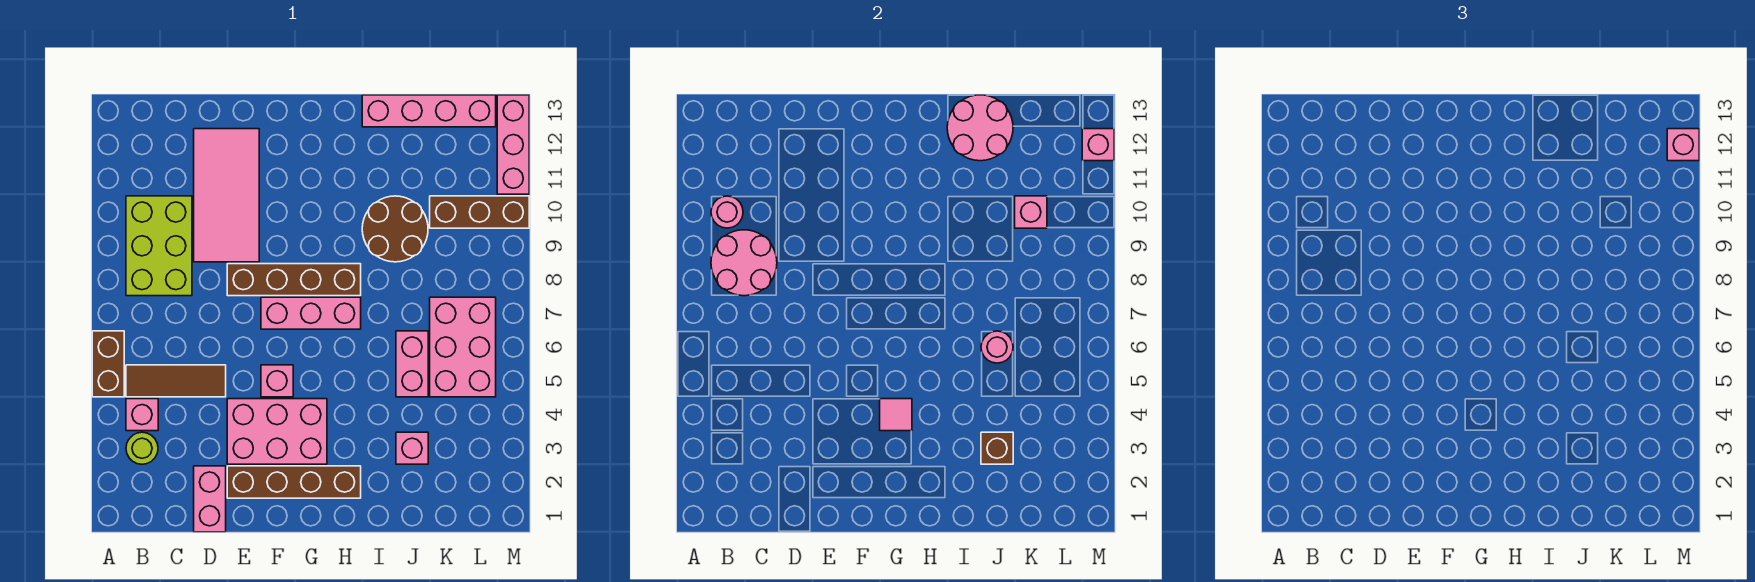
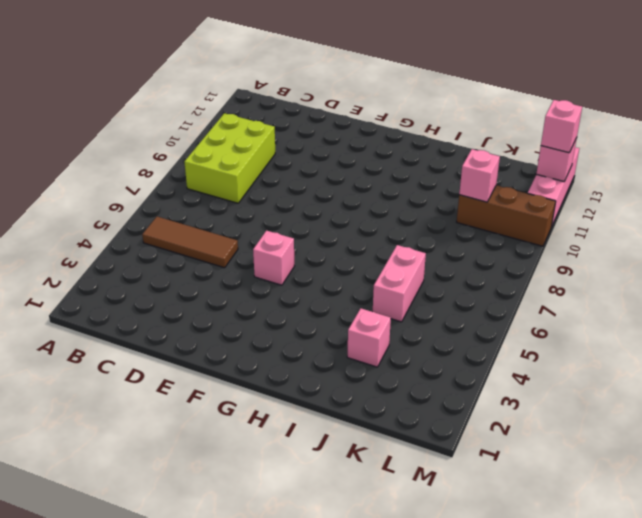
none -> brown 1x2 brick [92,331,124,397]
none -> lime 1x1 round brick [126,432,158,464]
none -> pink 1x1 brick [126,399,158,431]

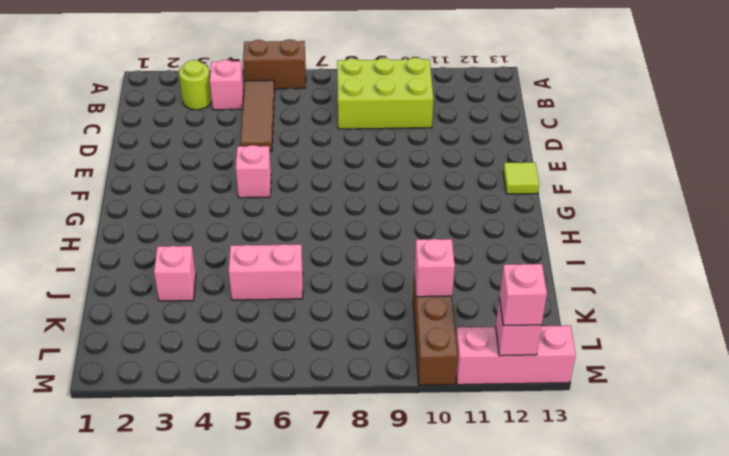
lime 1x1 tile [503,162,539,194] -> none
none -> pink 1x2 brick [194,466,226,532]
none -> pink 2x4 tile [194,129,259,262]
none -> brown 1x4 brick [227,466,361,498]

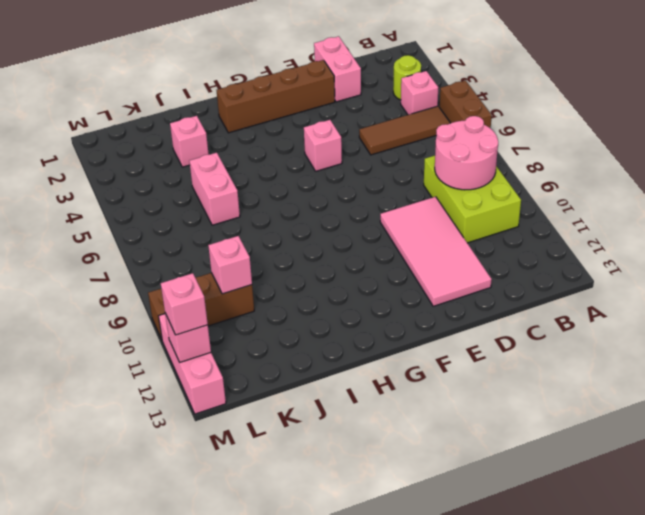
none -> pink 2x3 brick [227,399,327,464]
none -> brown 1x4 brick [227,264,361,296]
none -> pink 1x3 brick [261,297,361,329]

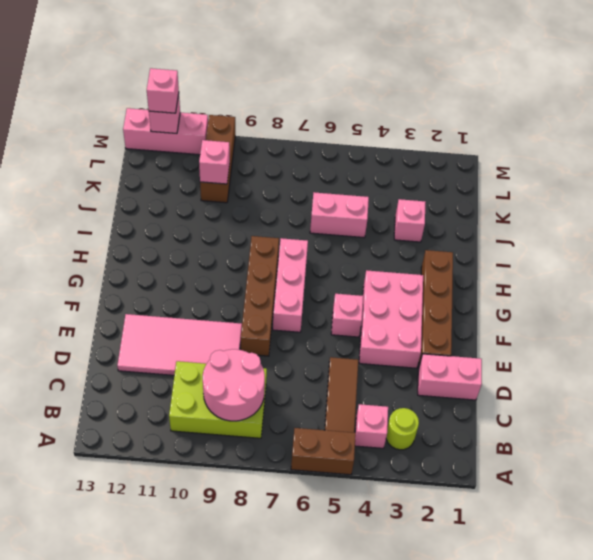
none -> brown 2x2 round brick [362,196,428,262]
none -> pink 1x4 brick [362,95,496,127]
none -> pink 2x3 brick [430,297,496,397]

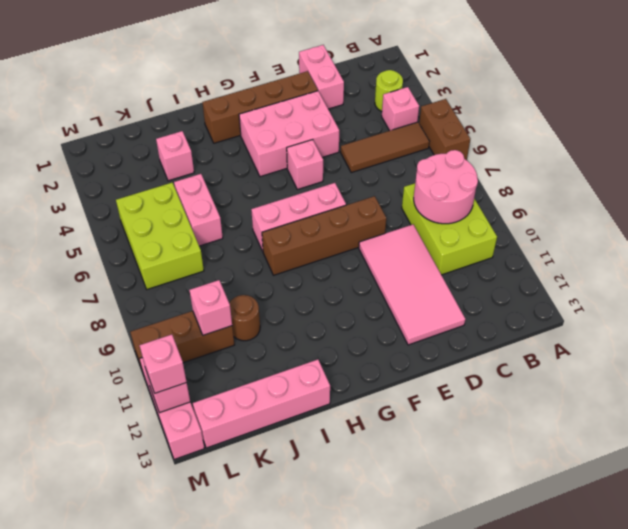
brown 1x1 round brick [229,295,260,341] -> brown 2x2 round brick [362,196,428,262]
lime 2x3 brick [116,183,204,289] -> pink 2x3 brick [430,297,496,397]
none -> pink 1x1 round brick [711,196,743,228]
none -> pink 1x1 tile [880,399,912,431]
none -> pink 2x2 round brick [947,95,1013,161]

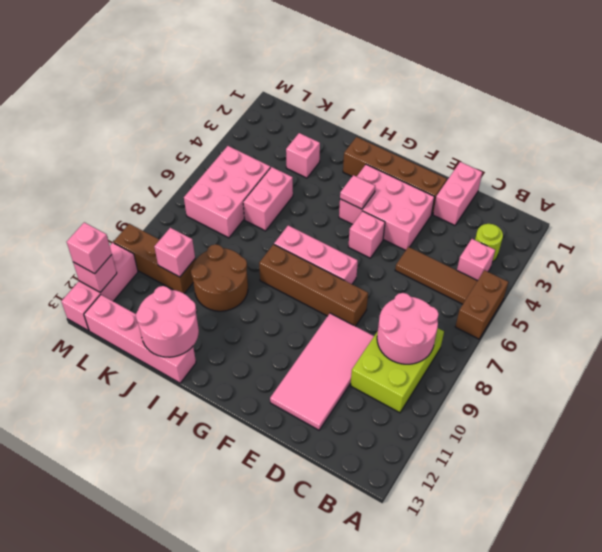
none -> pink 1x1 round brick [711,196,743,228]
none -> brown 1x1 brick [981,432,1013,464]
none -> pink 1x1 round brick [981,331,1013,363]

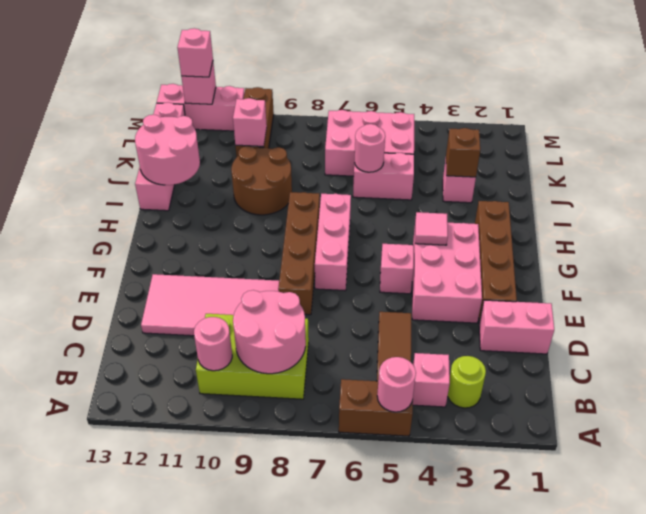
pink 1x1 round brick [377,357,416,412] -> none

